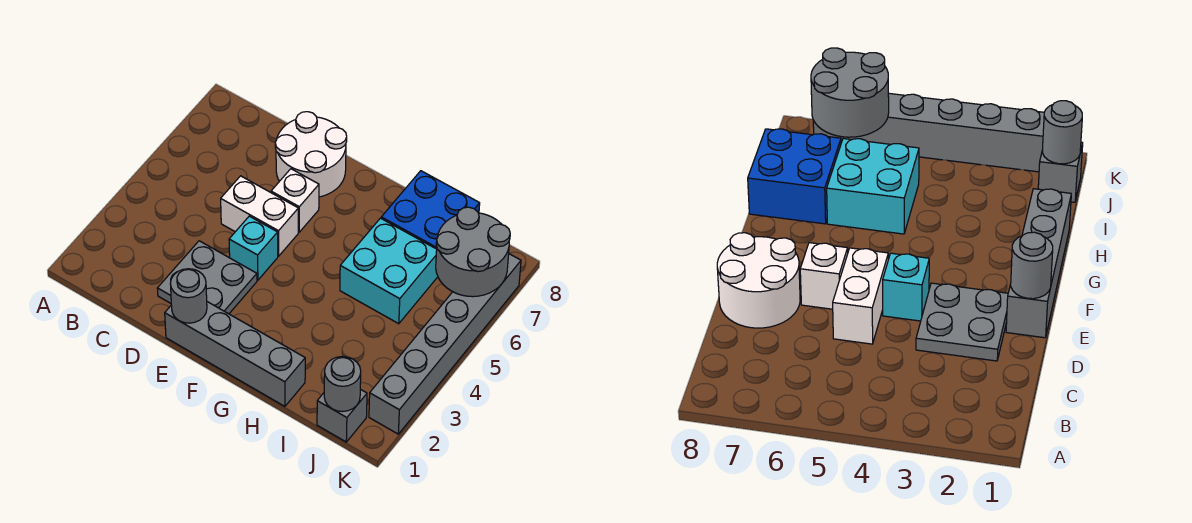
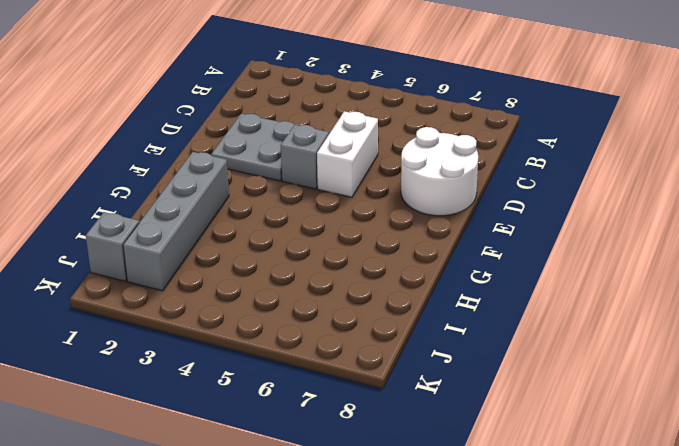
grey 1x1 brick [281,125,329,189] -> cyan 1x1 brick [229,216,278,280]
grey 1x4 brick [123,152,229,291] -> grey 1x4 brick moved to [165,302,305,406]
none -> white 1x1 brick [271,169,319,232]
none -> cyan 2x2 brick [340,218,438,324]
none -> blue 2x2 brick [381,171,480,249]

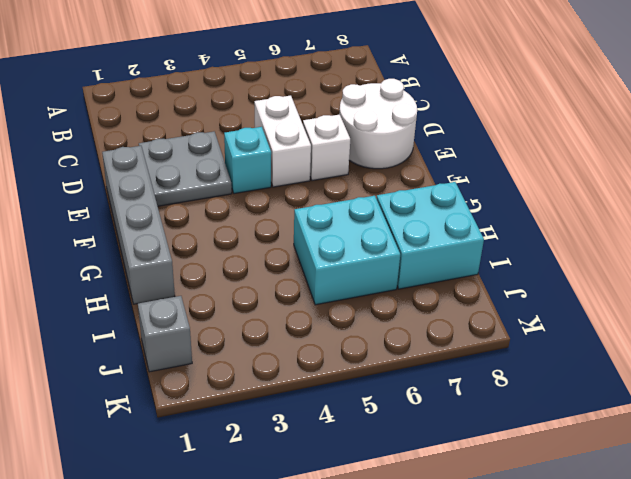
cyan 2x2 brick [377,182,484,289] -> blue 2x2 brick [381,171,480,249]
none -> grey 1x6 brick [369,254,521,434]
none -> grey 1x1 round brick [170,269,207,323]
none -> grey 1x1 round brick [324,356,361,412]

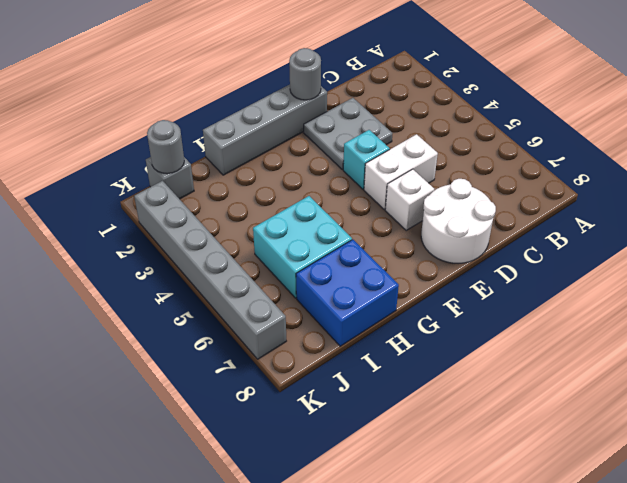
none -> grey 2x2 round brick [436,207,510,297]

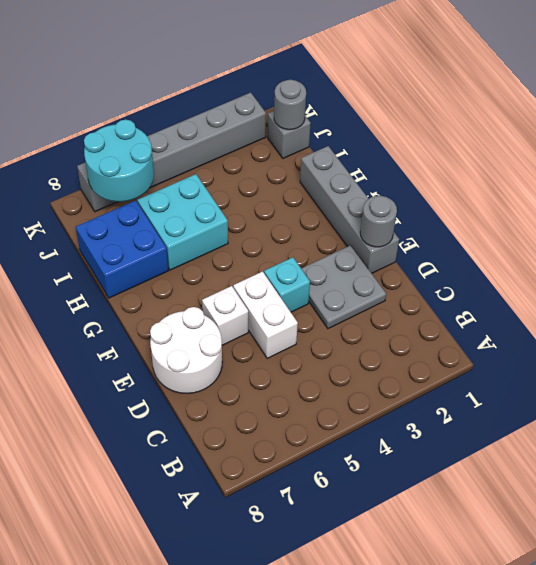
cyan 2x2 round brick [84,120,154,202] -> grey 2x2 round brick [436,207,510,297]

